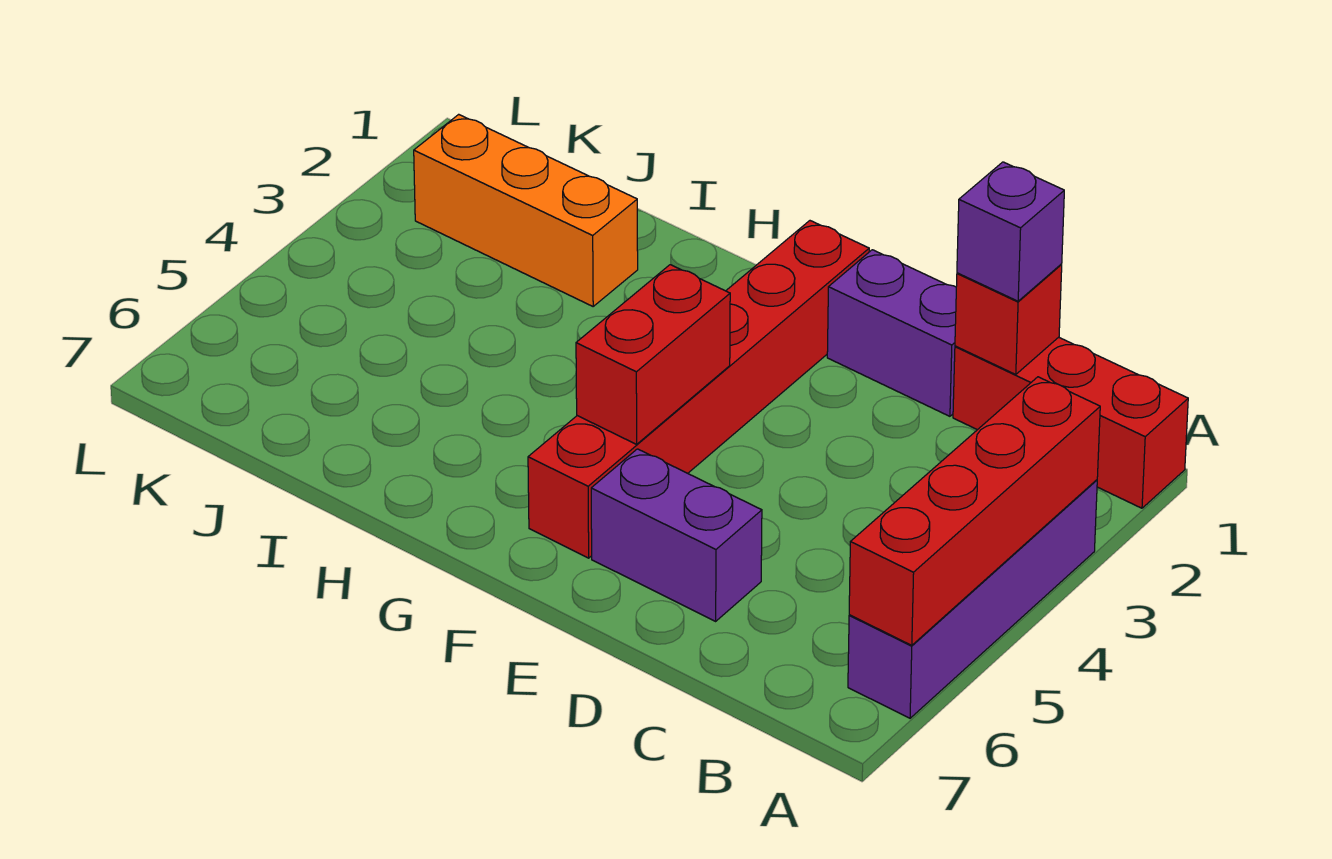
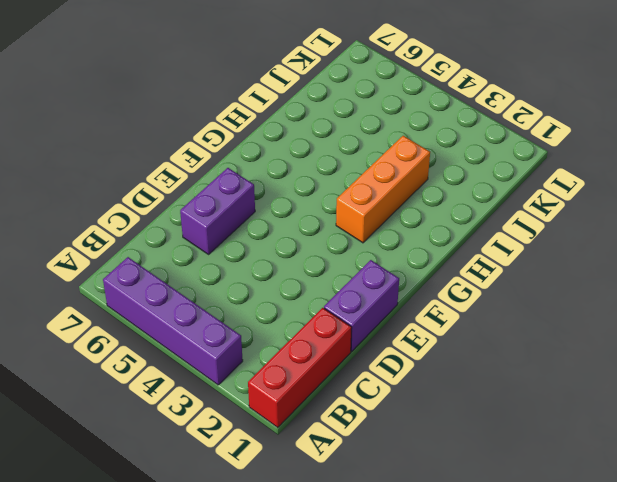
orange 1x3 brick [336,136,430,243] -> orange 1x3 brick moved to [414,114,638,306]
none -> red 1x6 brick [528,221,869,558]
none -> red 1x4 brick [849,377,1100,645]

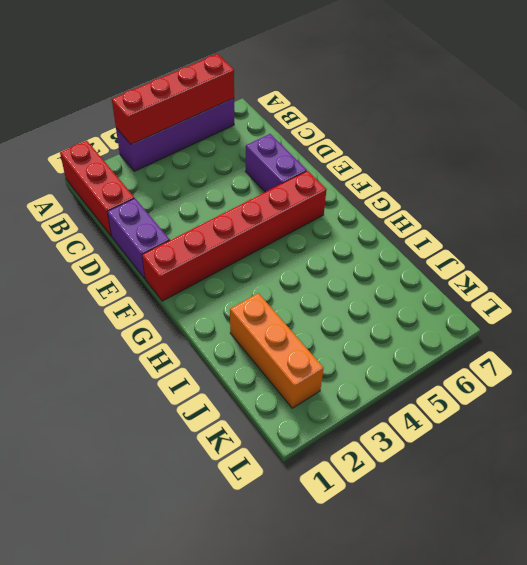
none -> red 1x1 brick [955,264,1062,375]
none -> red 1x2 brick [576,265,730,444]

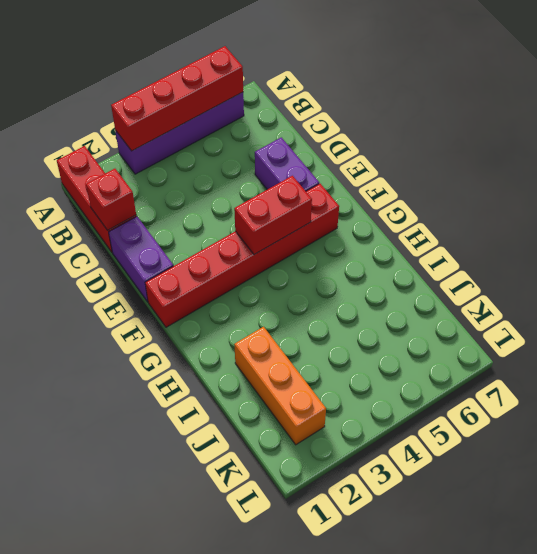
none -> purple 1x1 brick [957,162,1064,301]

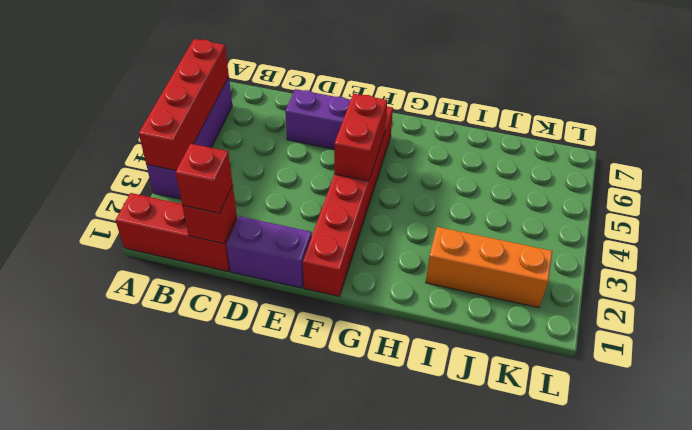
red 1x1 brick [175,144,233,213] -> purple 1x1 brick [957,162,1064,301]

